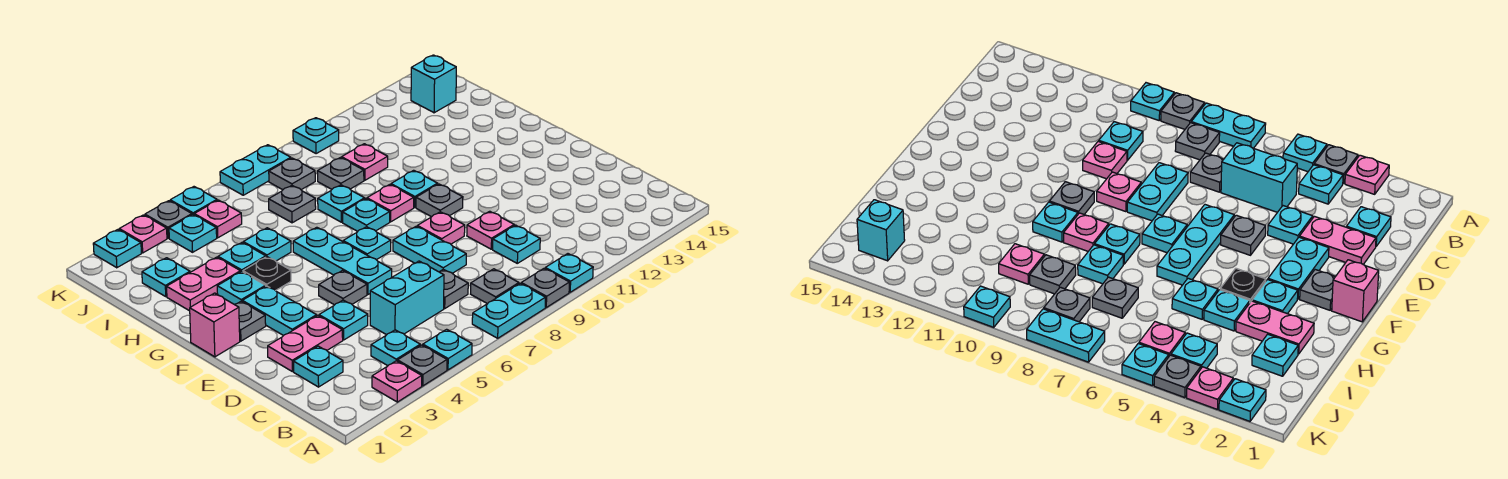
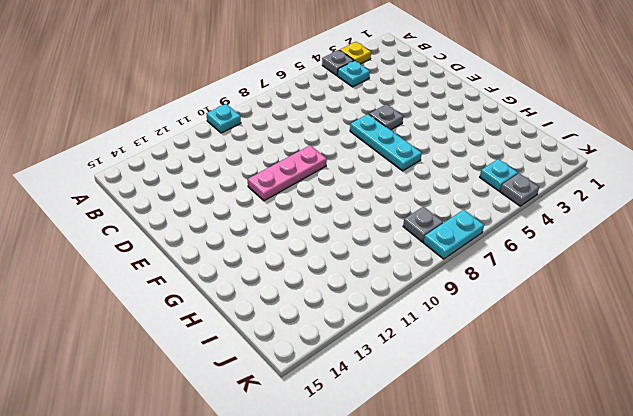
yellow 1x1 plate [340,42,371,64] -> pink 1x1 plate [372,361,422,402]
pink 1x3 plate [248,145,327,201] -> pink 1x1 plate [417,212,465,244]
none -> cyan 1x1 plate [423,329,472,370]
none -> cyan 1x2 plate [472,283,545,338]
none -> grey 1x1 plate [521,268,569,307]
none -> grey 1x1 plate [471,269,519,304]

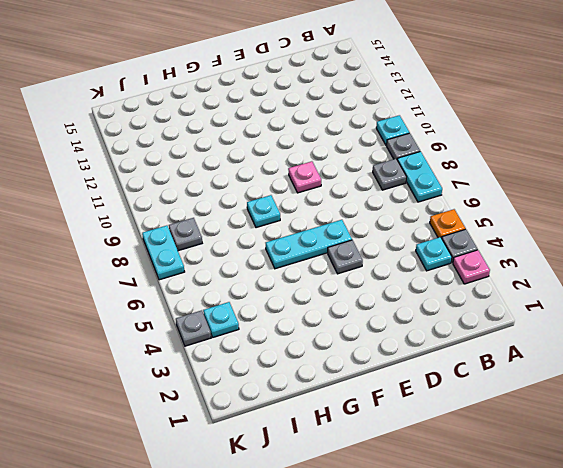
orange 1x1 plate [430,209,466,238] -> cyan 1x1 plate [423,329,472,370]
none -> cyan 1x1 plate [294,346,343,387]
none -> cyan 1x2 brick [370,261,444,335]
none -> grey 1x1 plate [440,269,468,308]
none -> cyan 1x1 plate [493,225,540,263]

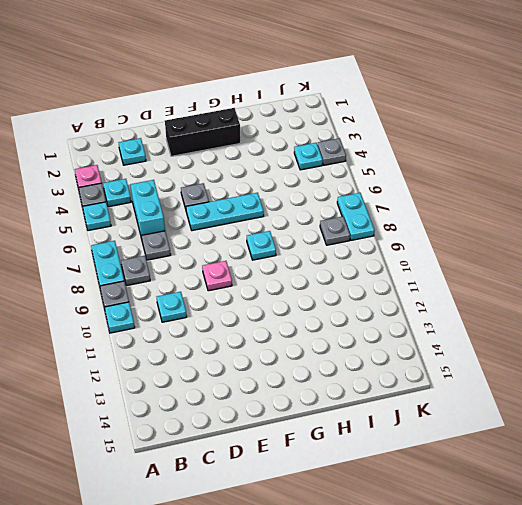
black 1x3 brick [165,108,240,156] -> grey 1x1 plate [234,301,266,341]
none -> pink 1x2 plate [268,316,343,372]
none -> cyan 1x1 plate [319,300,368,340]
none -> cyan 1x2 plate [393,226,466,273]
none -> pink 1x1 plate [467,211,514,249]

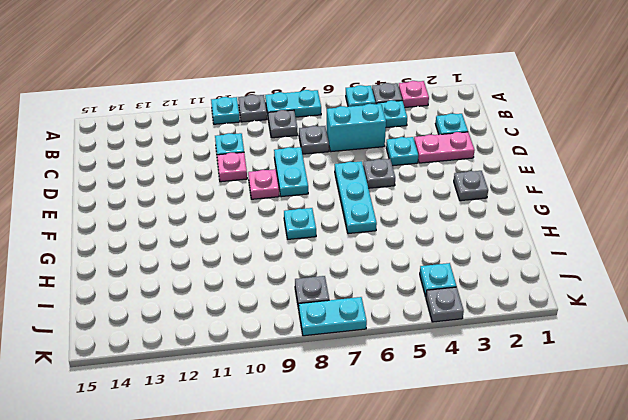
none -> cyan 1x2 plate [242,286,317,336]
none -> pink 1x1 brick [190,293,240,357]
none -> cyan 1x1 plate [343,227,391,260]
none -> grey 1x1 plate [416,184,463,217]

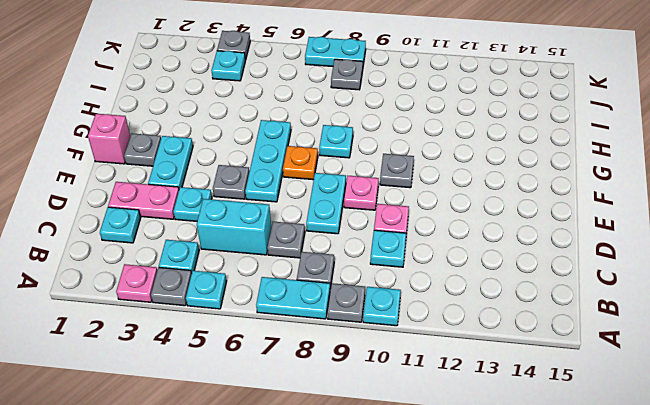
orange 1x1 plate [283,146,318,180] -> cyan 1x1 plate [343,227,391,260]
none -> cyan 1x1 plate [217,272,266,304]
none -> black 1x1 plate [243,257,291,291]
none -> pink 1x1 plate [367,185,414,222]
none -> cyan 1x1 plate [391,170,438,207]

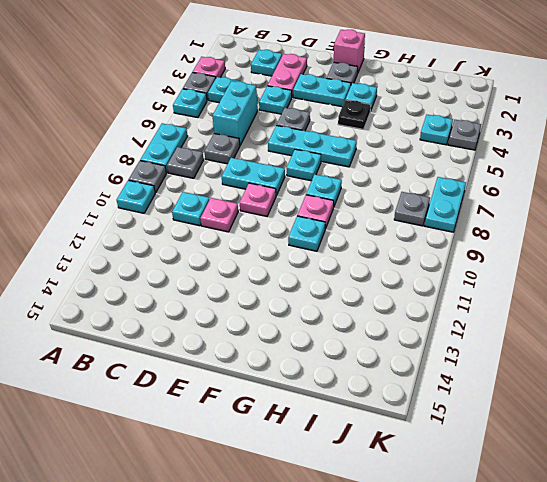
none -> grey 1x1 plate [416,184,463,217]
none -> pink 1x2 plate [167,257,240,311]
none -> cyan 1x1 plate [218,243,266,272]
none -> cyan 1x1 plate [243,228,291,261]

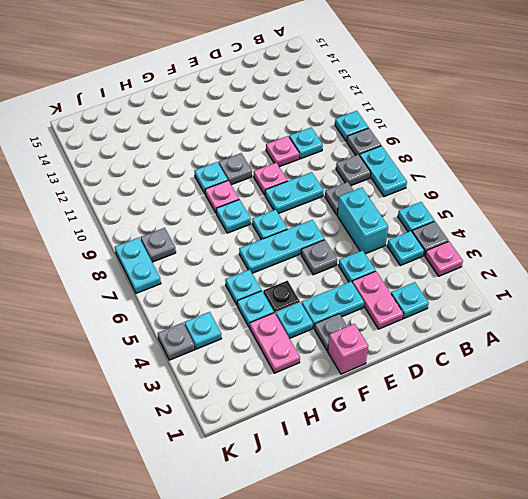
none -> cyan 1x1 plate [318,185,365,222]
none -> cyan 1x1 plate [142,258,190,296]
none -> grey 1x1 plate [269,186,316,223]
none -> grey 1x1 plate [317,158,364,189]

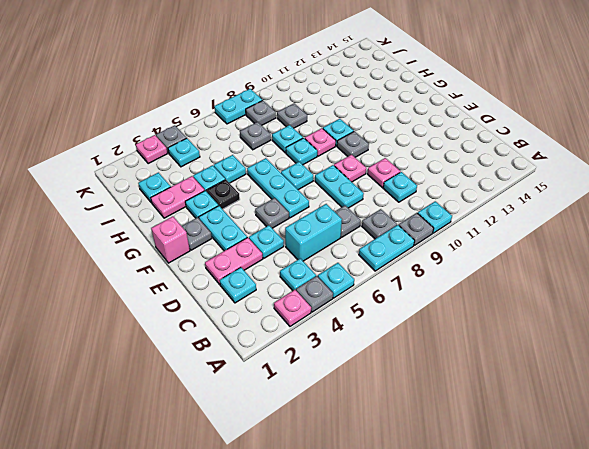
none -> pink 1x1 plate [342,144,388,180]
none -> pink 1x1 plate [194,200,242,238]
none -> cyan 1x1 brick [411,55,456,113]
none -> cyan 1x1 plate [93,230,141,268]

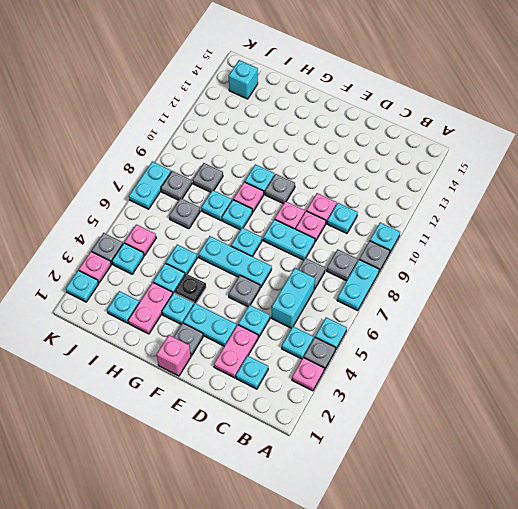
pink 1x1 plate [296,211,326,241] -> pink 1x1 plate moved to [342,144,388,180]
none -> cyan 1x1 plate [170,187,217,215]
none -> cyan 1x1 plate [293,118,339,154]

